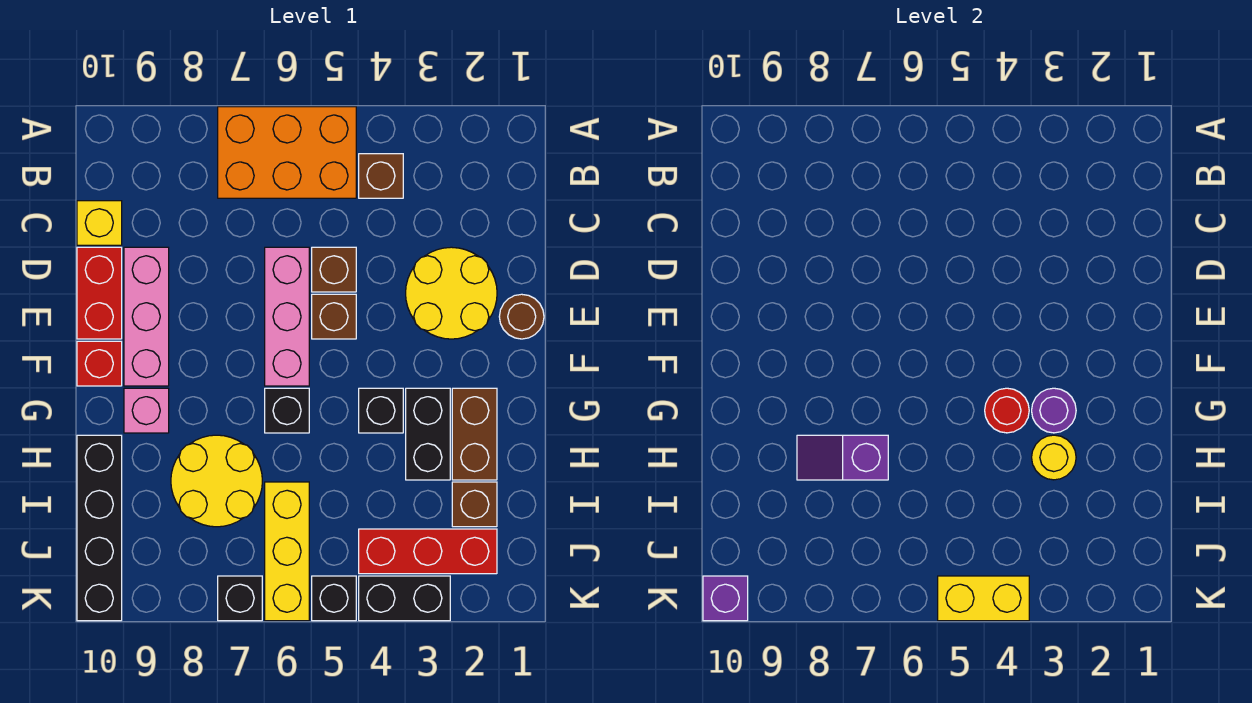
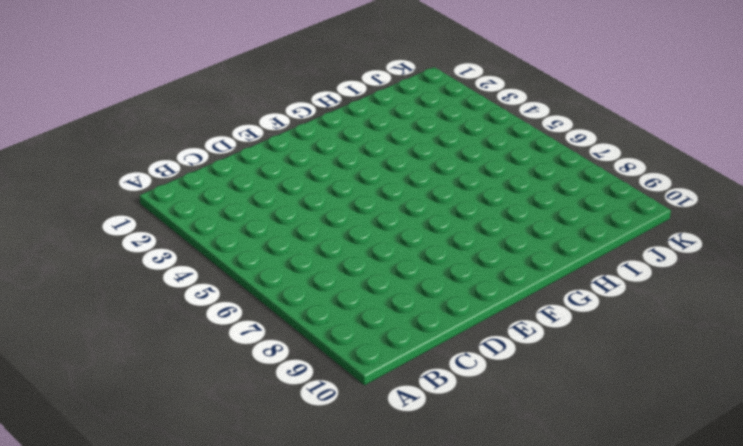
none -> orange 2x3 brick [218,107,356,198]
none -> brown 1x1 brick [359,154,403,198]
none -> yellow 1x1 brick [77,201,122,245]
none -> yellow 2x2 round brick [406,247,497,339]

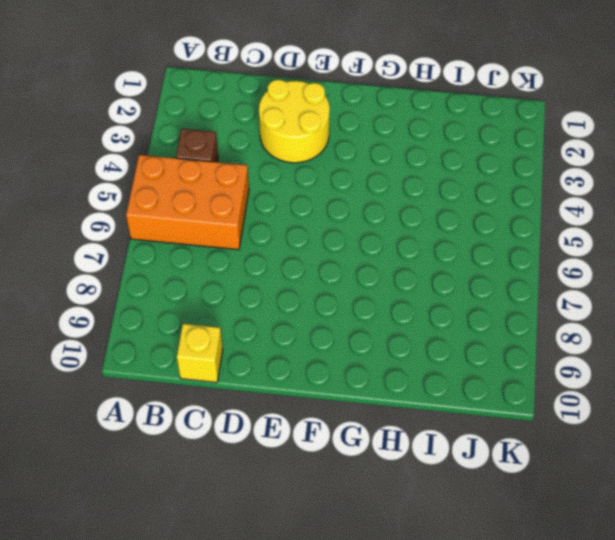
orange 2x3 brick [126,155,249,250] -> orange 2x3 brick turned to [218,107,356,198]
none -> brown 1x1 brick [312,247,356,292]
none -> pink 1x3 brick [265,247,309,386]
none -> pink 1x3 brick [124,247,169,386]
none -> red 1x2 brick [77,247,122,339]

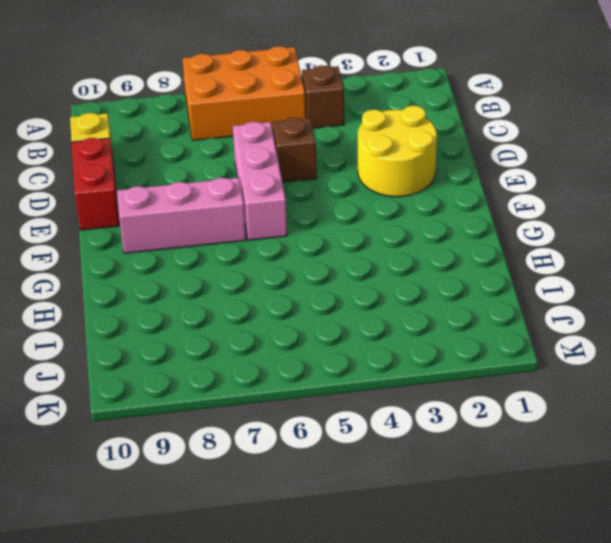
pink 1x3 brick [117,178,246,253] -> pink 1x3 brick turned to [124,247,169,386]
none -> brown 1x1 round brick [499,294,544,339]
none -> brown 1x1 brick [312,294,356,339]
none -> red 1x1 brick [77,341,122,386]
none -> brown 1x2 brick [452,388,497,480]

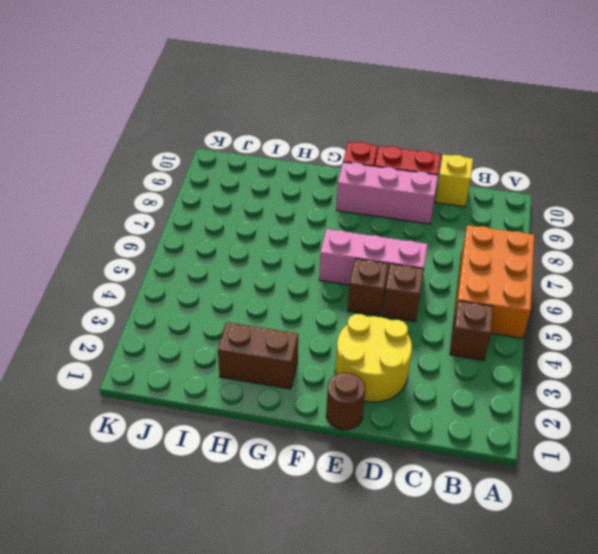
none -> black 1x2 brick [406,388,450,480]
none -> black 1x1 brick [359,388,403,433]
none -> black 1x1 brick [265,388,309,433]
none -> pink 1x1 brick [124,388,169,433]

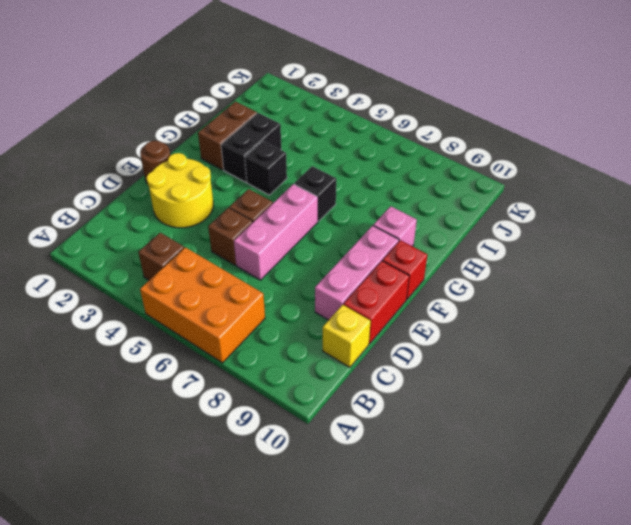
none -> yellow 2x2 round brick [171,435,262,527]
none -> black 1x4 brick [77,435,122,621]
none -> brown 1x1 brick [452,482,497,527]
none -> yellow 1x3 brick [265,482,309,621]

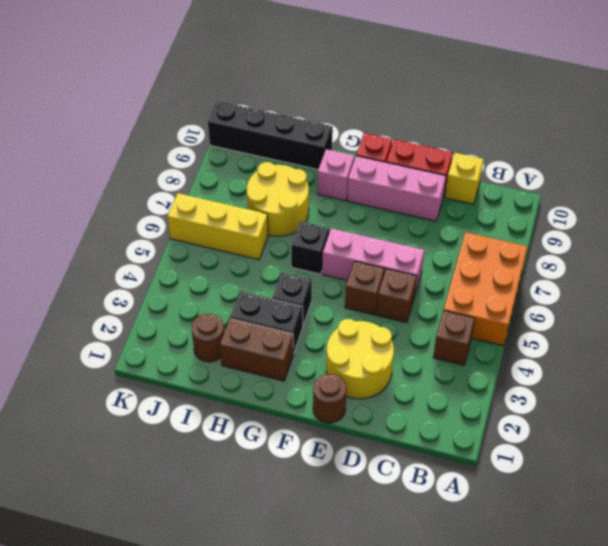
brown 1x1 round brick [191,314,224,362] -> brown 1x1 brick [452,482,497,527]
none -> red 1x3 brick [359,529,497,574]
none -> black 1x2 brick [359,576,450,621]
none -> black 1x1 brick [312,576,356,621]
none -> black 1x1 brick [218,576,262,621]

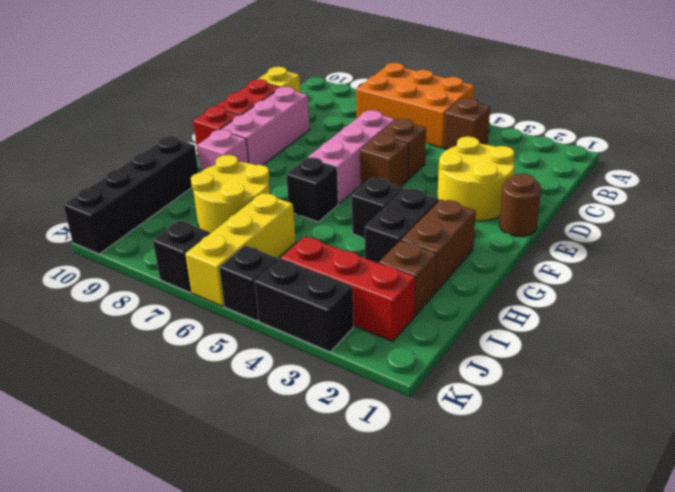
none -> purple 1x1 round brick [1032,388,1076,433]
none -> red 1x1 round brick [985,388,1029,433]
none -> yellow 1x1 round brick [1032,435,1076,480]
none -> purple 1x2 slope [797,435,888,480]

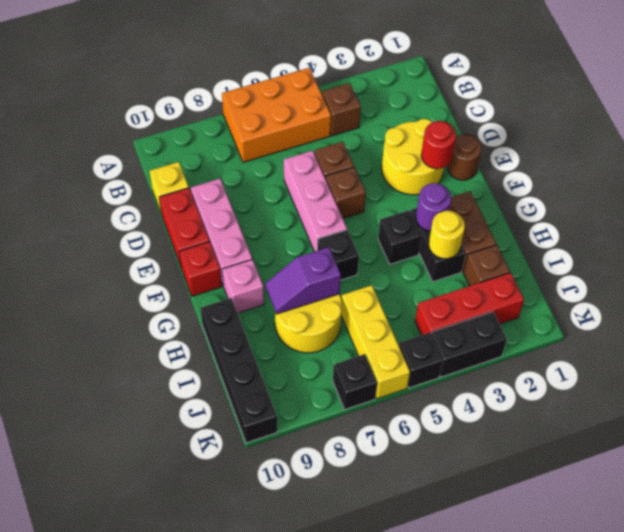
red 1x1 round brick [421,121,456,169] -> red 1x1 round brick moved to [985,388,1029,433]
none -> yellow 1x2 brick [938,576,1029,621]
none -> purple 1x1 brick [703,576,748,621]

